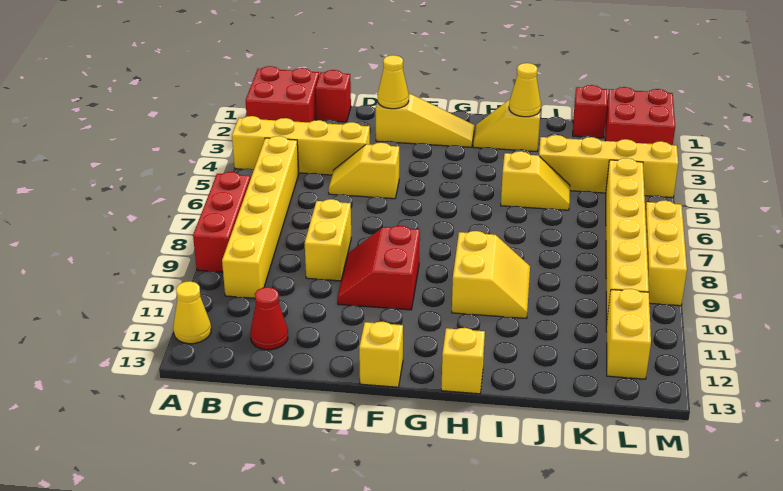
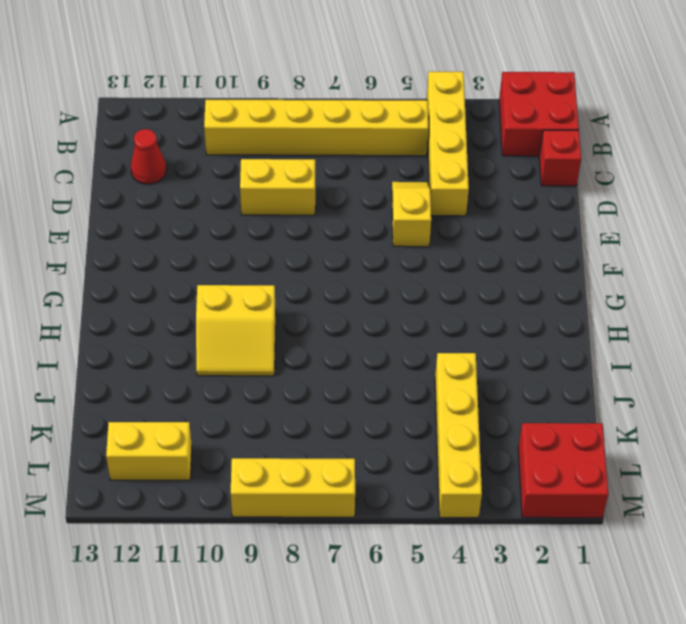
none -> red 1x3 brick [193,172,250,272]
none -> yellow 1x1 cone [173,281,211,344]
none -> yellow 1x3 slope [376,94,474,147]

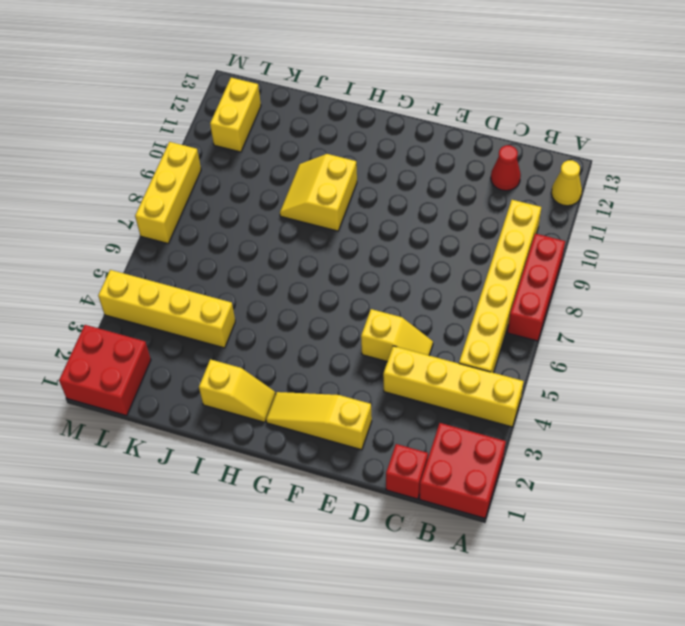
none -> yellow 1x2 brick [305,199,351,281]
none -> red 2x2 slope [337,226,420,310]
none -> yellow 1x1 brick [359,322,403,387]

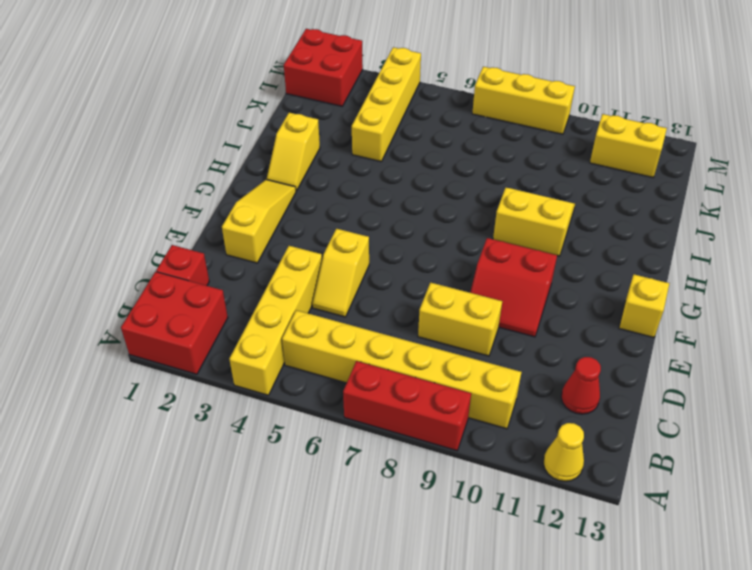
none -> yellow 1x1 brick [441,328,485,394]
none -> yellow 1x2 slope [501,151,570,210]
none -> red 1x1 brick [573,85,607,138]

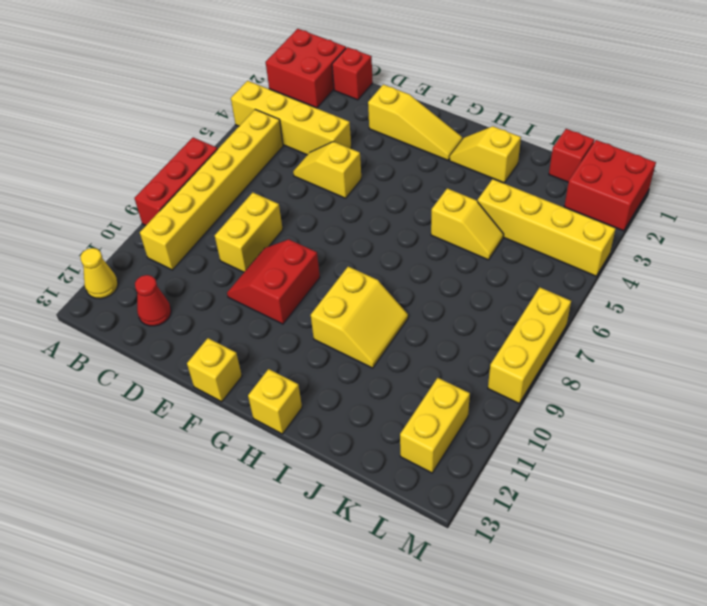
none -> yellow 1x6 brick [606,158,649,324]
none -> yellow 1x1 cone [378,55,409,109]
none -> yellow 1x1 cone [509,63,541,117]

